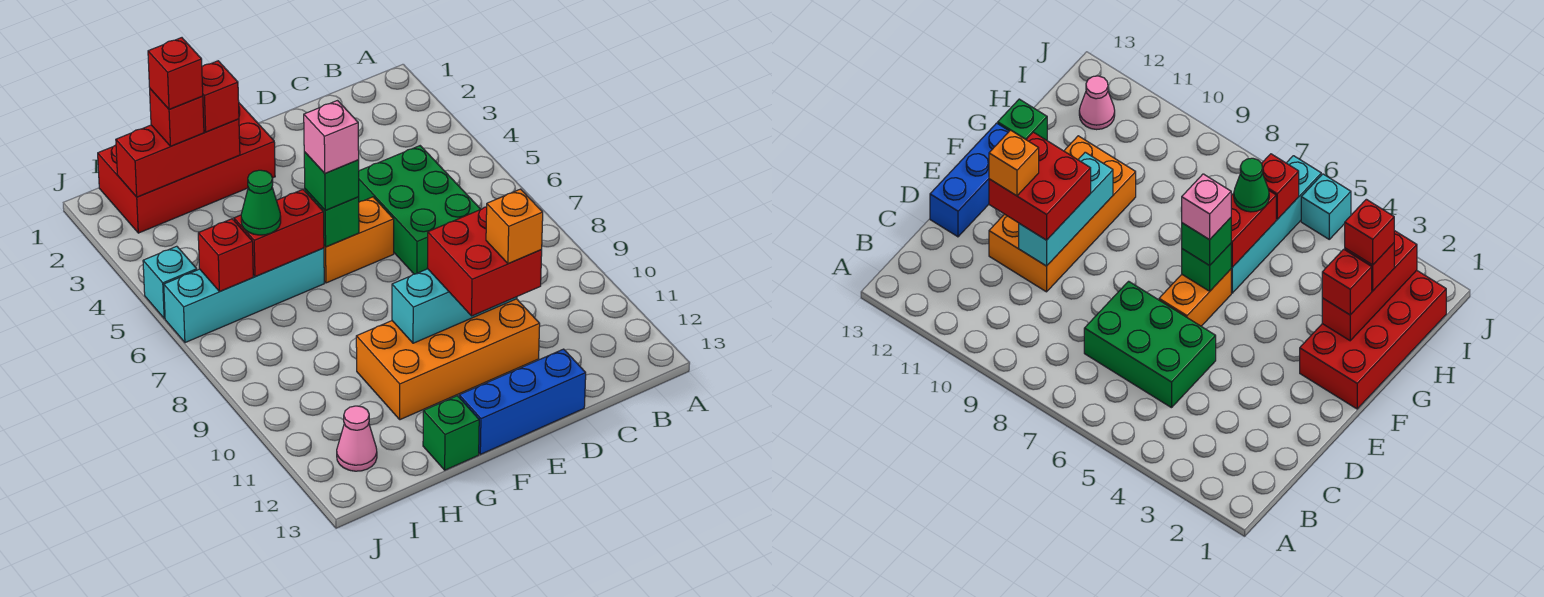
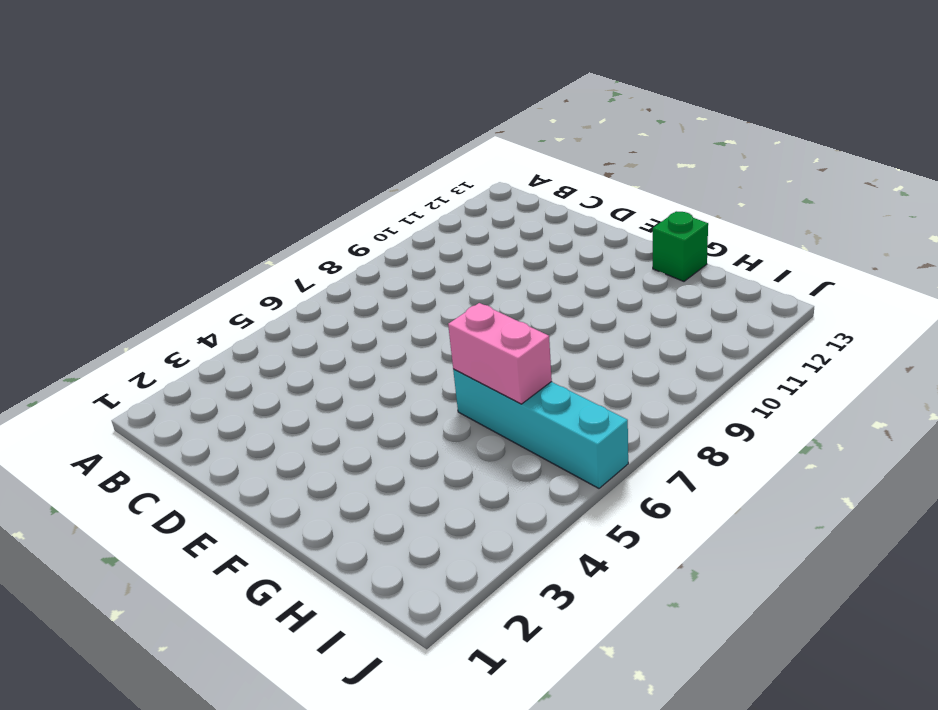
pink 1x2 brick [448,303,552,404] -> red 1x2 brick [234,190,324,277]
none -> green 2x3 brick [359,146,481,274]
none -> orange 2x4 brick [356,299,540,420]
none -> blue 1x3 brick [459,349,586,454]

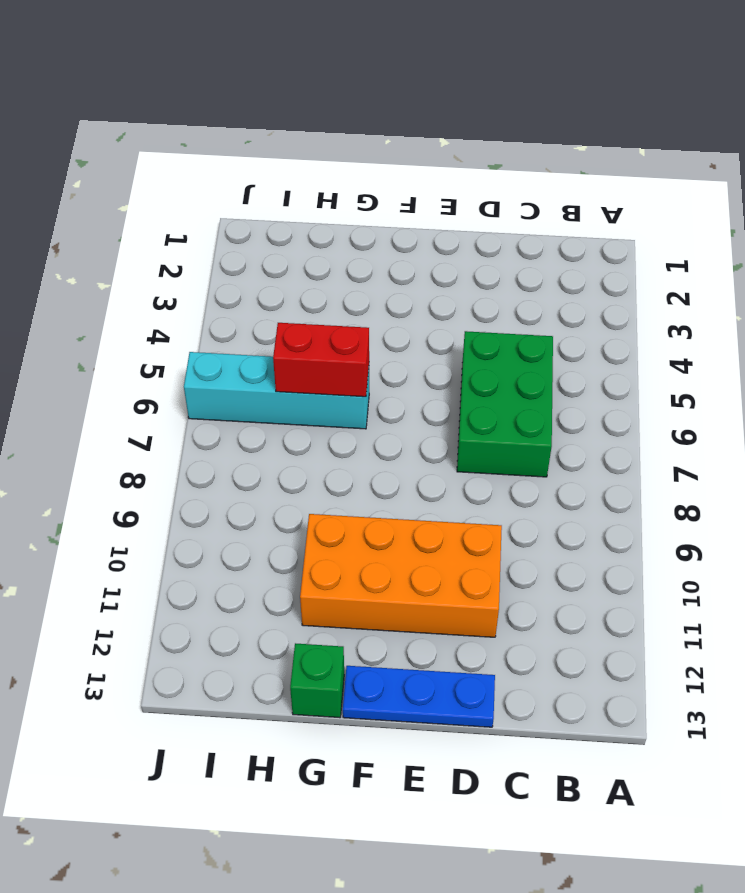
blue 1x3 plate [343,666,495,727] -> blue 1x3 brick [459,349,586,454]
none -> orange 1x2 brick [324,197,394,283]
none -> red 2x4 brick [98,103,275,233]
none -> pink 1x1 cone [337,406,377,471]

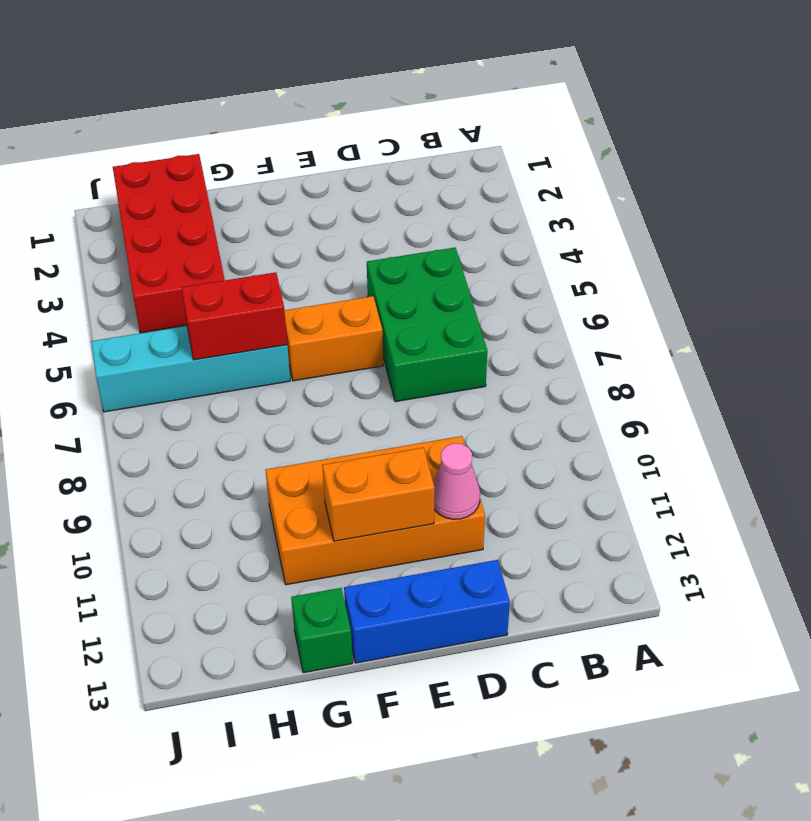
pink 1x1 cone [434,443,480,519] -> pink 1x1 cone moved to [337,406,377,471]
orange 1x2 brick [322,448,435,541] -> none
red 2x4 brick [113,154,225,333] -> red 2x4 brick turned to [98,103,275,233]
none -> cyan 1x1 brick [143,246,197,318]
none -> cyan 1x3 brick [392,269,517,343]
none -> green 1x1 brick [305,189,359,247]

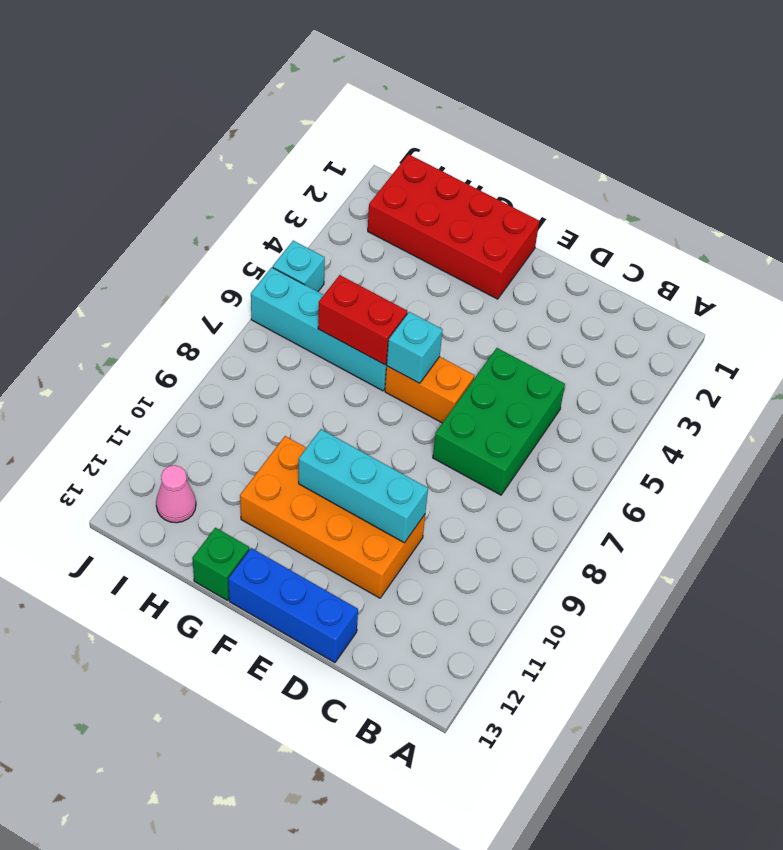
cyan 1x1 brick [387,312,442,383] -> green 1x1 brick [305,189,359,247]
none -> red 1x3 brick [116,119,240,197]
none -> red 1x1 brick [198,219,253,292]
none -> red 2x2 brick [427,207,542,316]

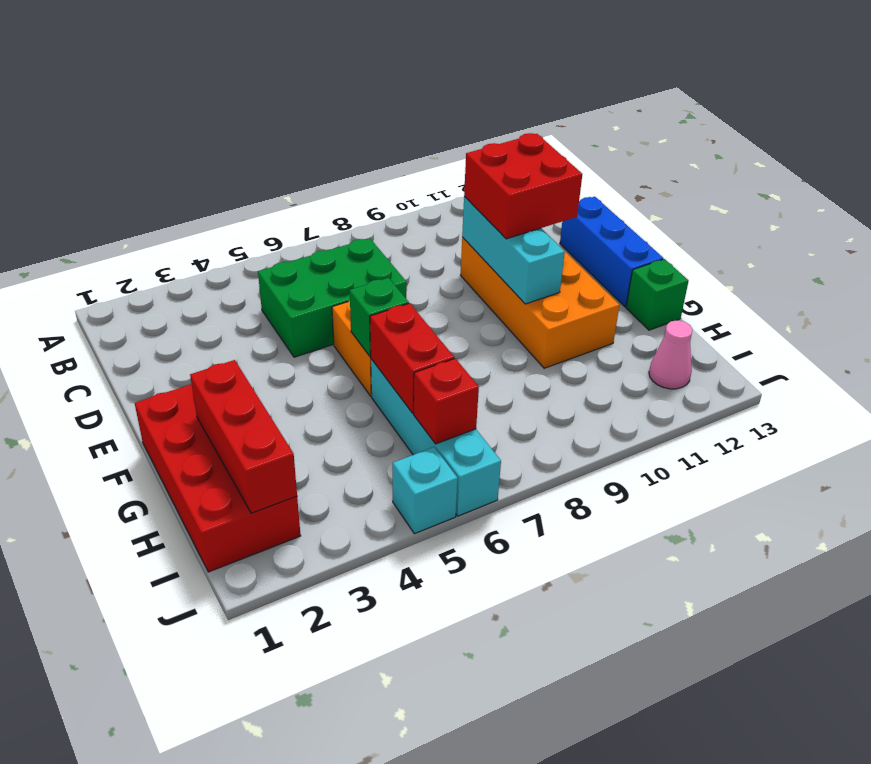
none -> green 1x1 brick [304,152,359,210]
none -> red 1x1 brick [202,61,239,132]
none -> red 1x1 brick [150,89,204,146]

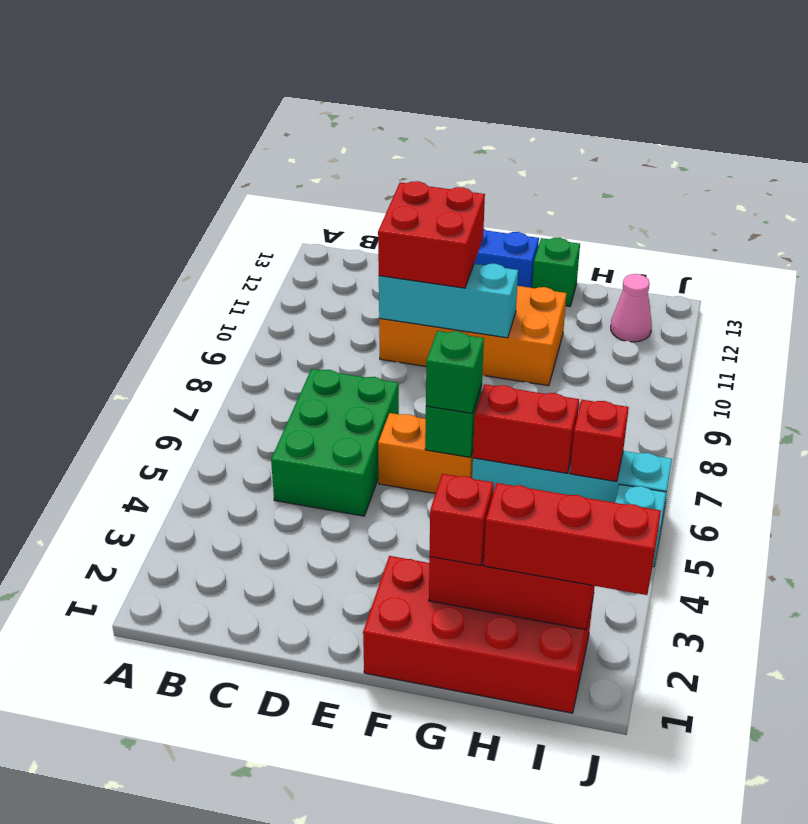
red 1x3 brick [484,483,661,595] -> red 1x1 brick [150,89,204,146]
none -> green 1x1 cone [241,170,281,235]
none -> orange 1x1 brick [486,189,543,264]
none -> pink 1x1 brick [304,101,359,173]

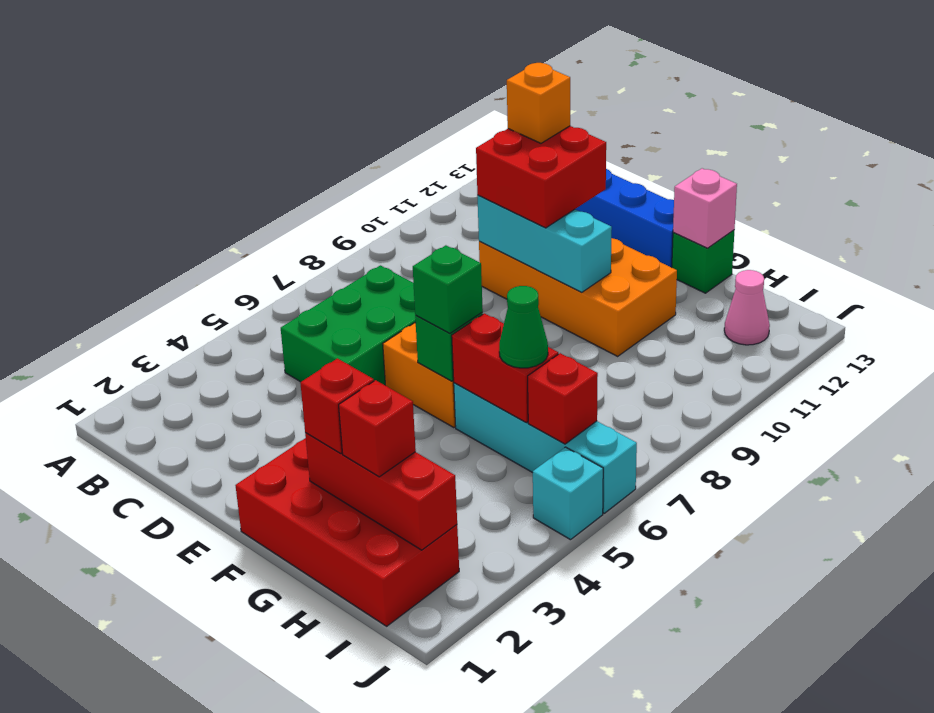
pink 1x1 brick [673,168,737,248] -> pink 1x1 brick moved to [304,101,359,173]
none -> red 1x1 brick [148,38,203,110]

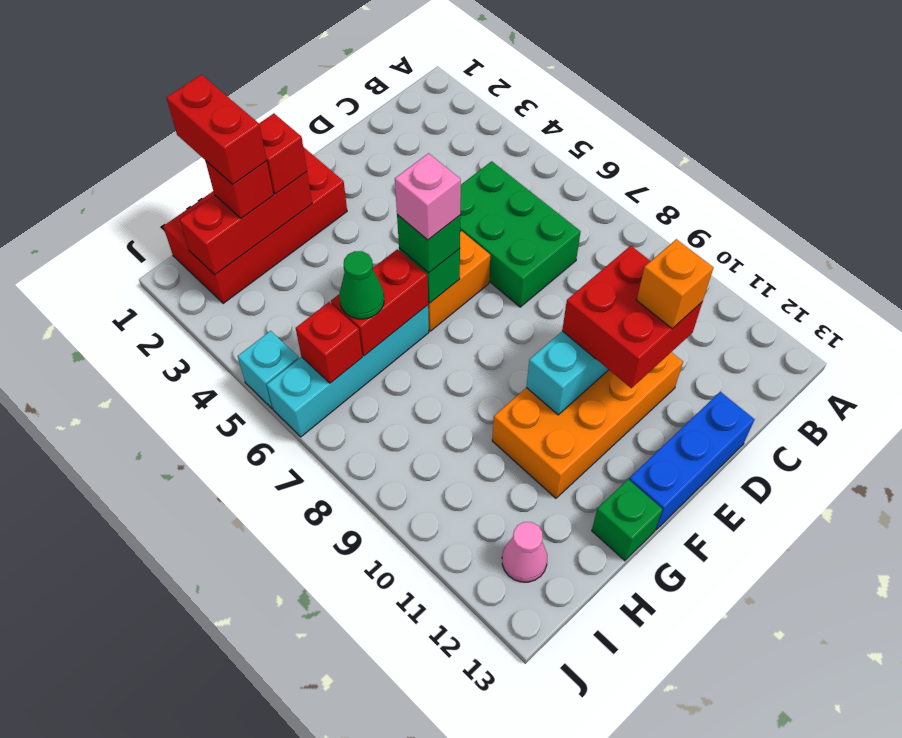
red 1x2 brick [166,75,267,184] -> red 1x1 brick [148,38,203,110]

